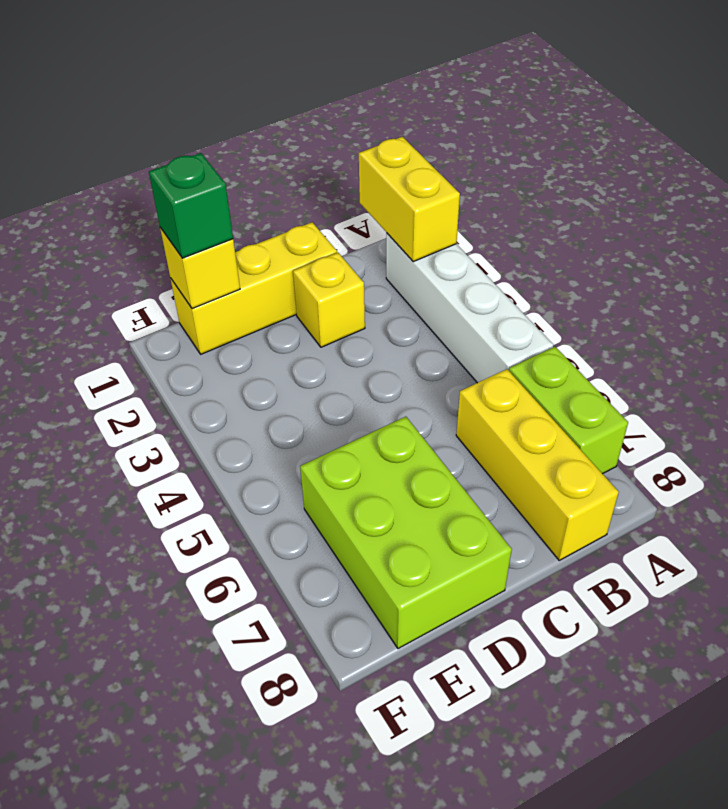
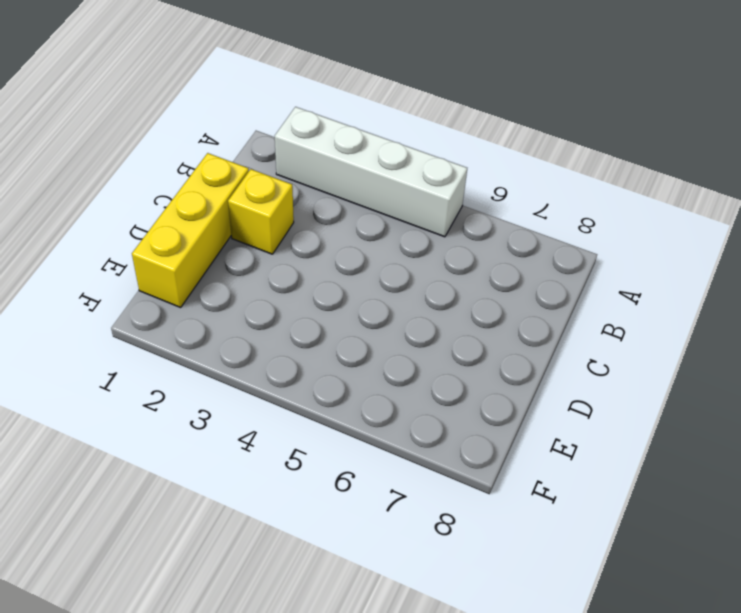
none -> lime 1x2 brick [509,347,628,474]
none -> yellow 1x3 brick [456,369,619,560]

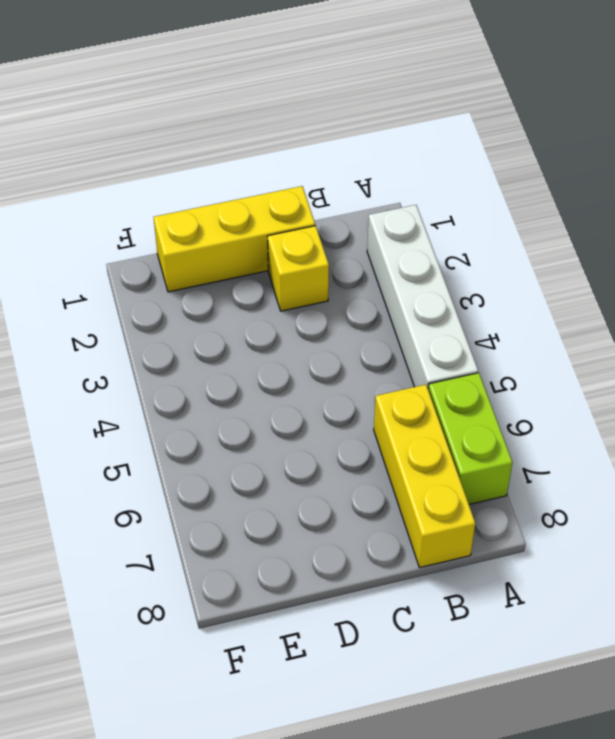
none -> lime 2x3 brick [300,417,512,649]
none -> yellow 1x2 brick [359,137,460,262]

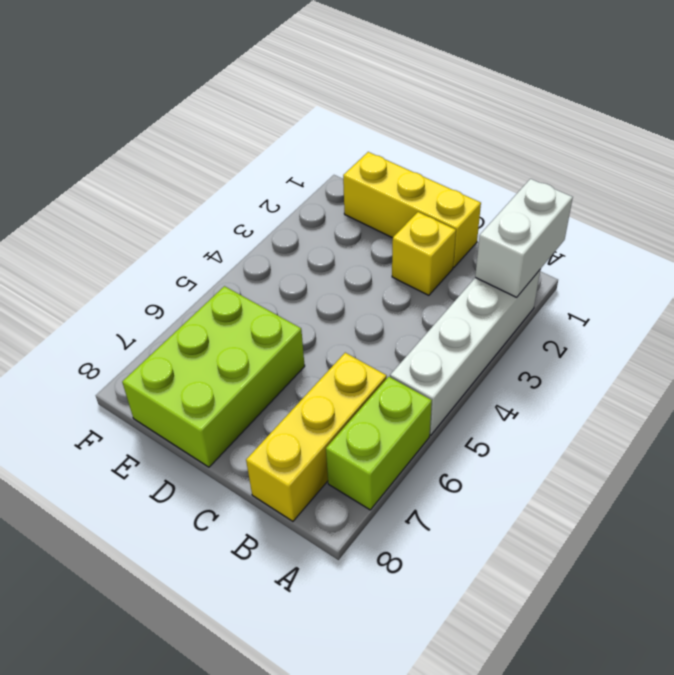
white 1x2 brick [475,179,573,297] -> yellow 1x2 brick [359,137,460,262]
none -> yellow 1x1 brick [160,228,240,309]
none -> green 1x1 brick [149,153,233,258]

